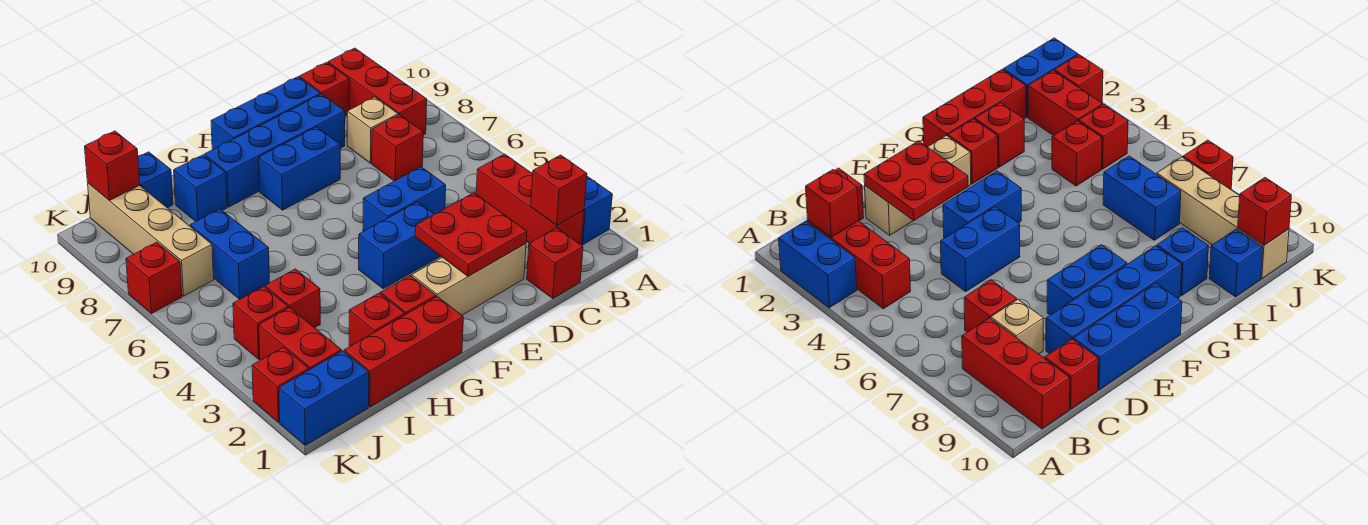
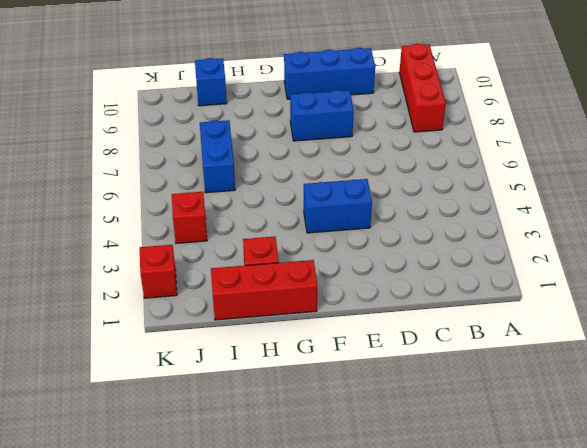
none -> blue 1x2 brick [532,172,612,245]
none -> red 1x3 brick [476,154,584,245]
none -> red 1x1 brick [527,228,583,298]

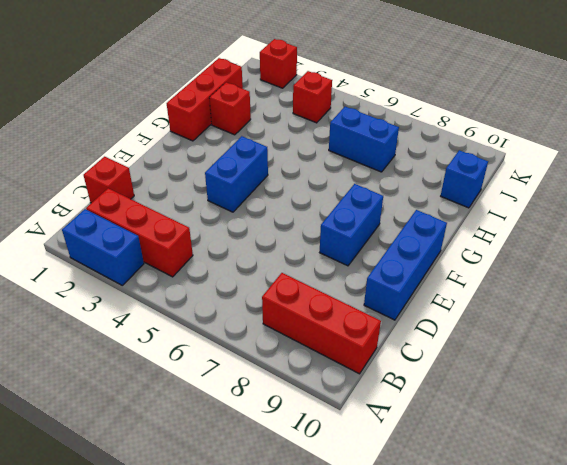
none -> red 1x1 brick [372,115,423,181]
none -> tan 1x1 brick [347,97,398,163]
none -> red 1x1 brick [299,62,349,116]

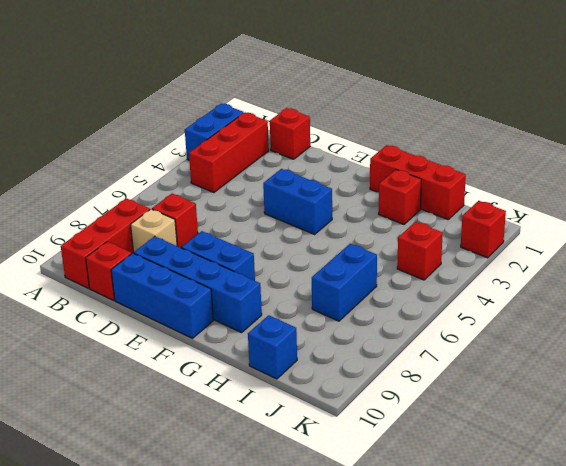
none -> tan 1x3 brick [412,243,526,315]
none -> blue 1x2 brick [363,167,446,231]
none -> red 1x1 brick [381,276,436,315]

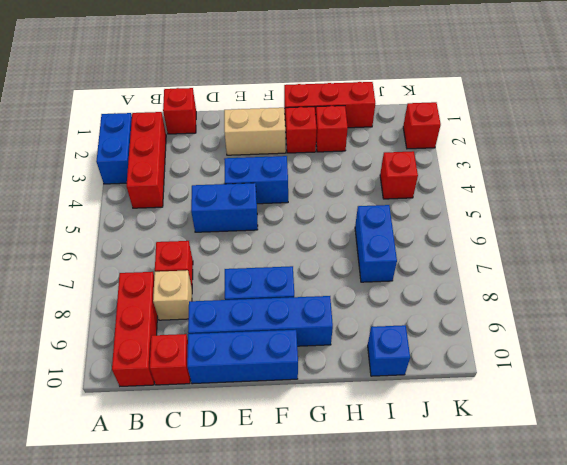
tan 1x2 brick [224,108,286,155] -> tan 1x3 brick [412,243,526,315]
none -> blue 1x1 brick [174,155,227,221]
none -> red 1x1 brick [265,269,320,328]
none -> blue 1x2 brick [279,351,369,445]

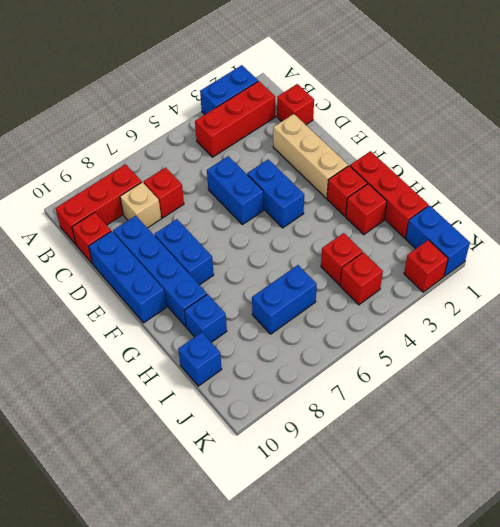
none -> red 1x2 brick [259,308,341,370]
none -> tan 1x4 brick [88,183,214,296]
none -> red 1x1 brick [126,242,182,314]

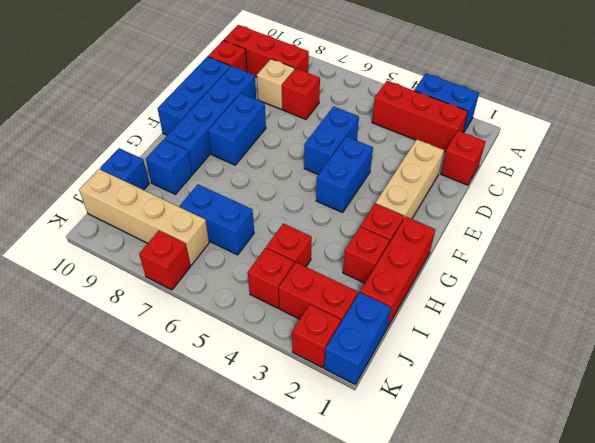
none -> red 1x1 brick [531,155,587,225]
none -> red 2x2 plate [415,193,527,276]
none -> red 1x1 brick [85,131,140,200]

